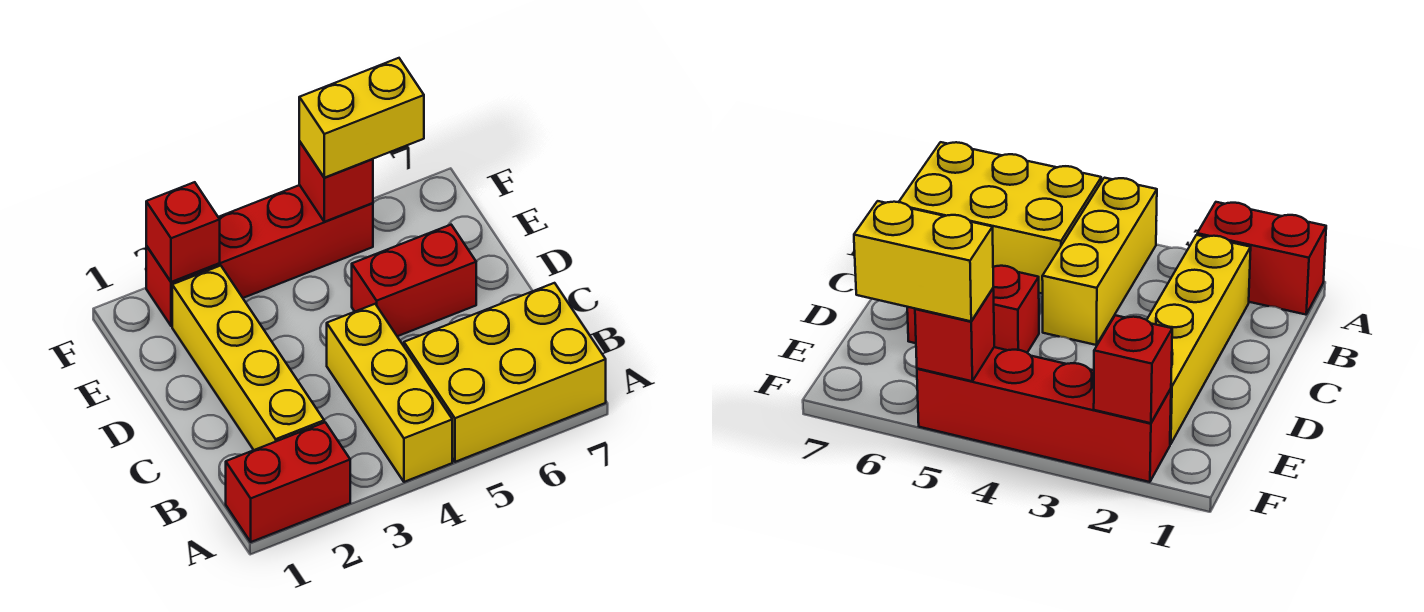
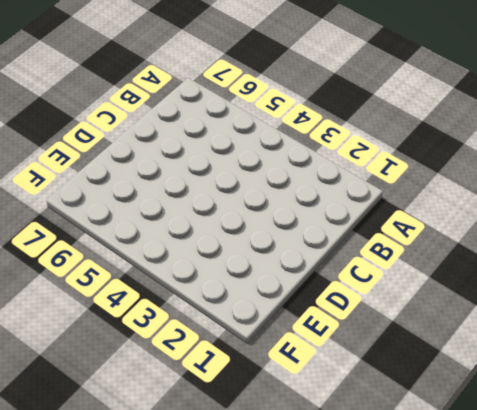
none -> red 1x2 brick [226,422,350,542]
none -> yellow 1x3 brick [327,304,452,482]

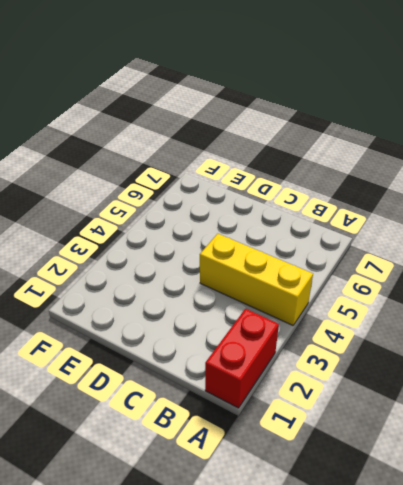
none -> yellow 2x3 brick [404,283,606,462]
none -> yellow 1x4 brick [172,266,324,450]

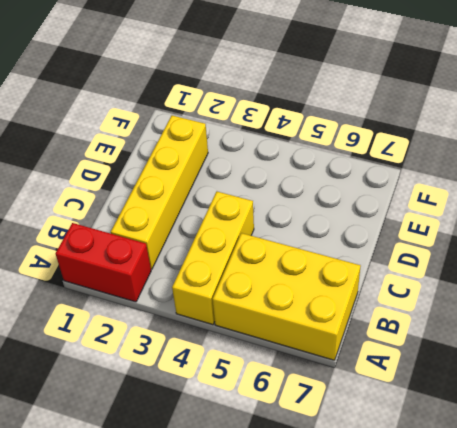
none -> red 1x2 brick [352,225,476,336]
none -> red 1x4 brick [146,185,373,326]

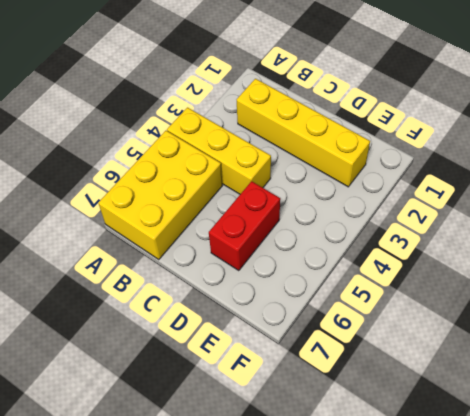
none -> red 1x2 brick [226,422,350,542]
none -> red 1x4 brick [146,185,373,326]

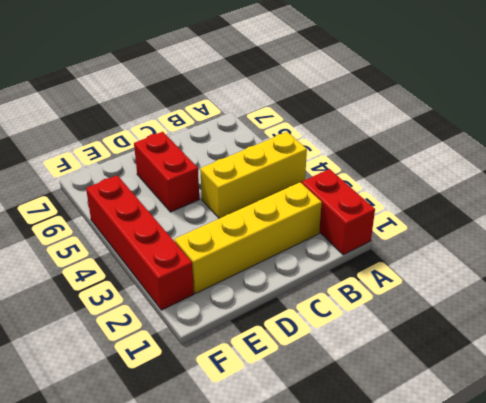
none -> yellow 2x3 brick [404,283,606,462]
none -> red 1x1 brick [146,182,220,282]

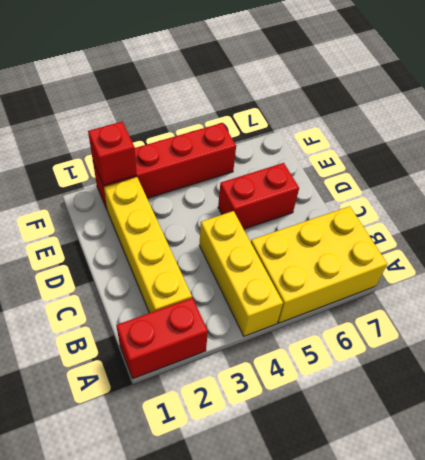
none -> red 1x1 brick [299,141,373,222]
none -> yellow 1x2 brick [299,58,424,178]

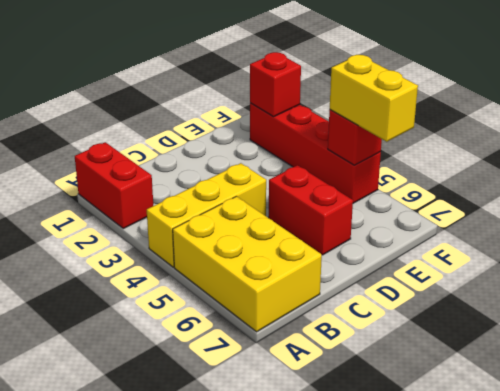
none -> yellow 1x4 brick [172,266,324,450]

